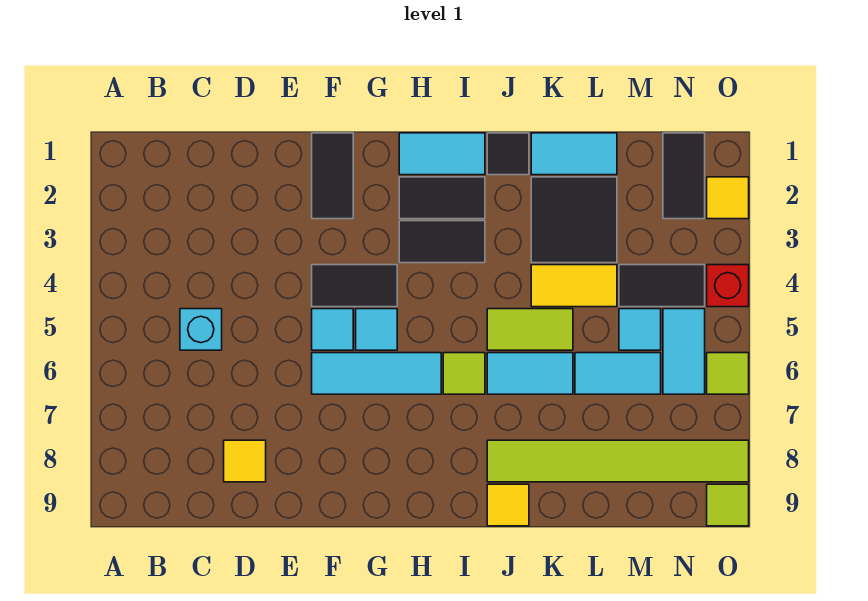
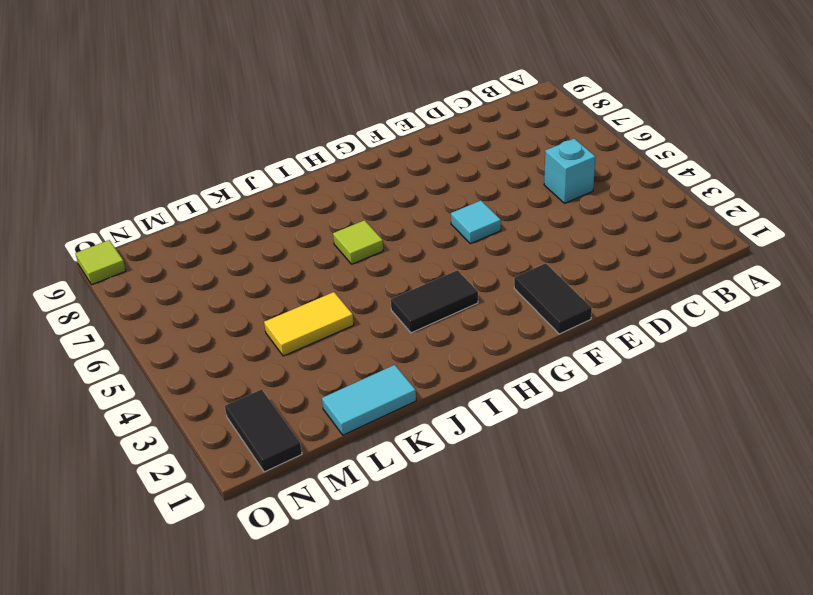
none -> yellow 1x1 tile [224,440,266,482]
none -> black 1x2 tile [312,265,397,307]
none -> cyan 1x3 tile [312,353,441,394]

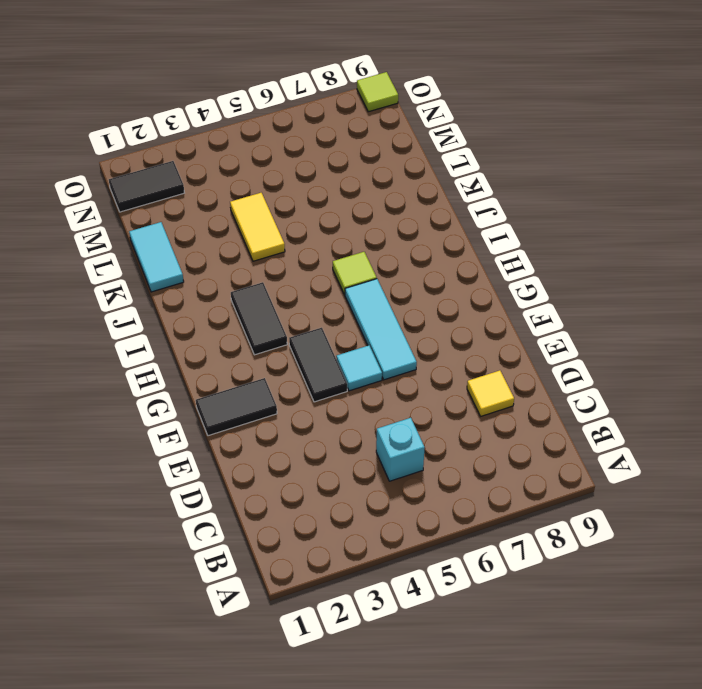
none -> cyan 1x1 tile [356,309,397,350]
none -> cyan 1x2 tile [399,133,485,175]
none -> black 1x2 tile [399,177,485,219]

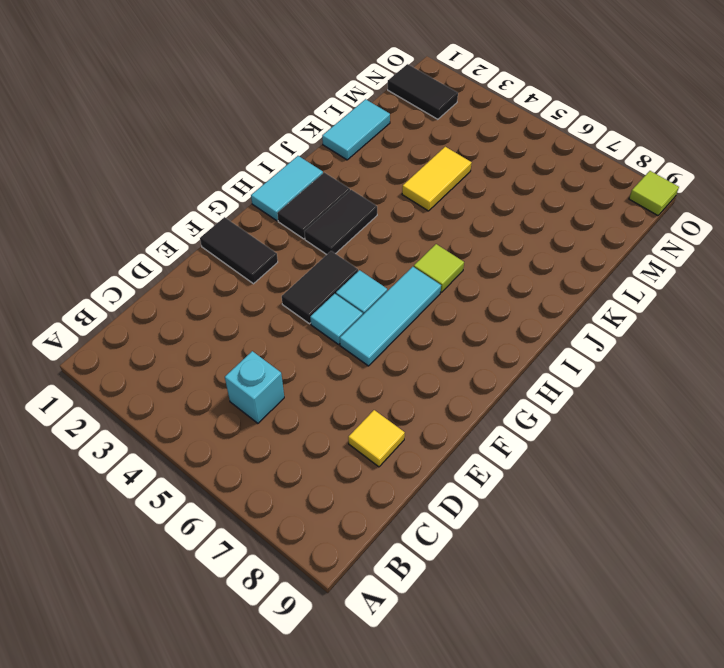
none -> black 1x1 tile [487,133,529,175]
none -> lime 1x2 tile [487,309,573,350]
none -> cyan 1x2 tile [487,353,573,394]

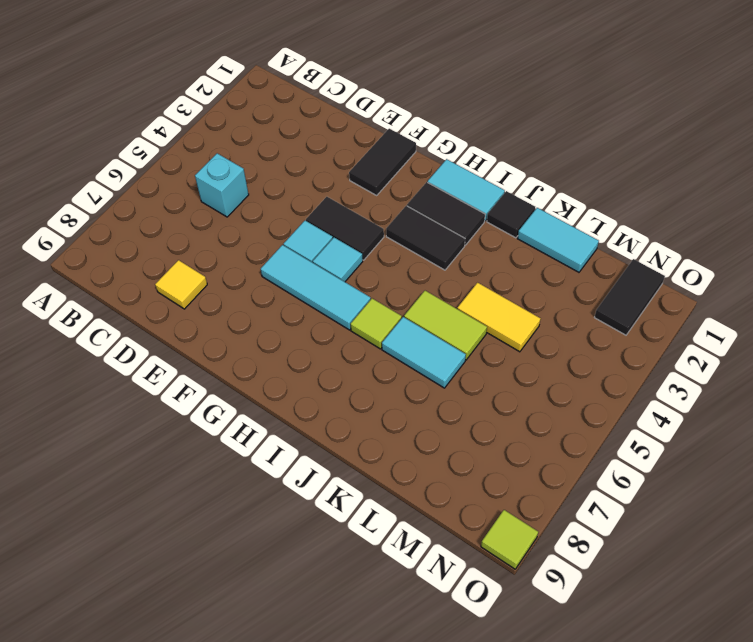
none -> lime 1x6 tile [487,440,749,482]
none -> yellow 1x1 tile [487,484,529,526]
none -> black 2x2 tile [531,177,617,263]

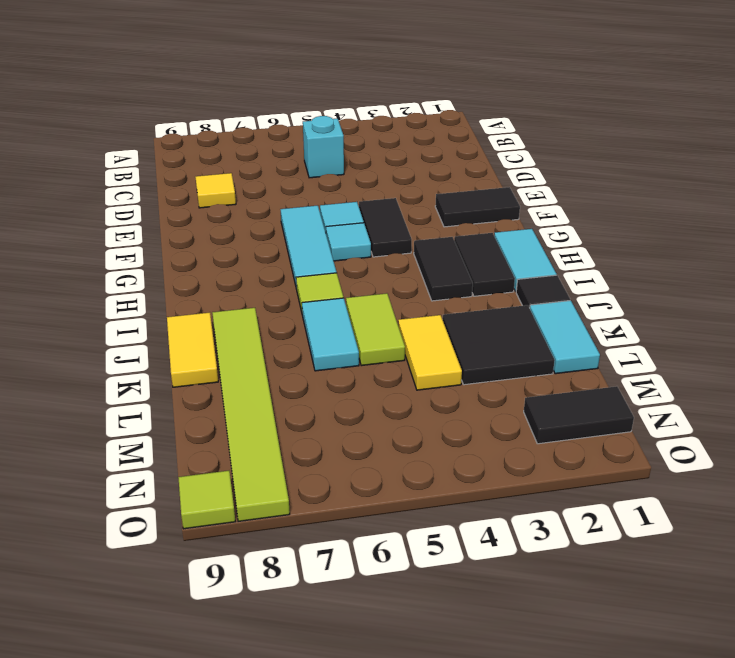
yellow 1x2 tile [167,312,218,387] -> yellow 1x1 tile [487,484,529,526]
none -> cyan 1x2 tile [575,353,661,394]
none -> black 1x2 tile [619,265,705,307]
none -> cyan 1x1 tile [619,309,661,350]

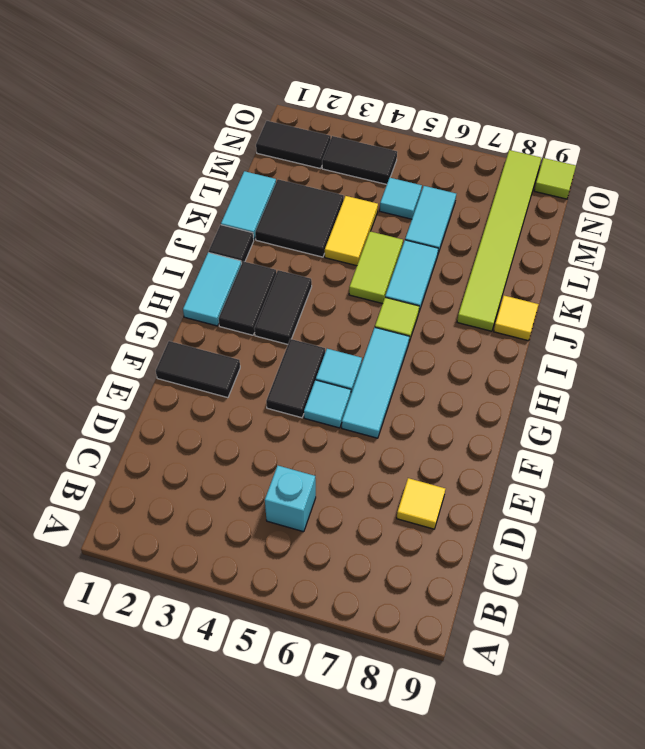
black 1x2 tile [322,136,397,184] -> black 1x2 tile turned to [619,265,705,307]
none -> cyan 1x2 tile [663,309,705,394]
none -> yellow 1x1 tile [707,177,749,219]
none -> red 1x1 brick [707,265,749,307]

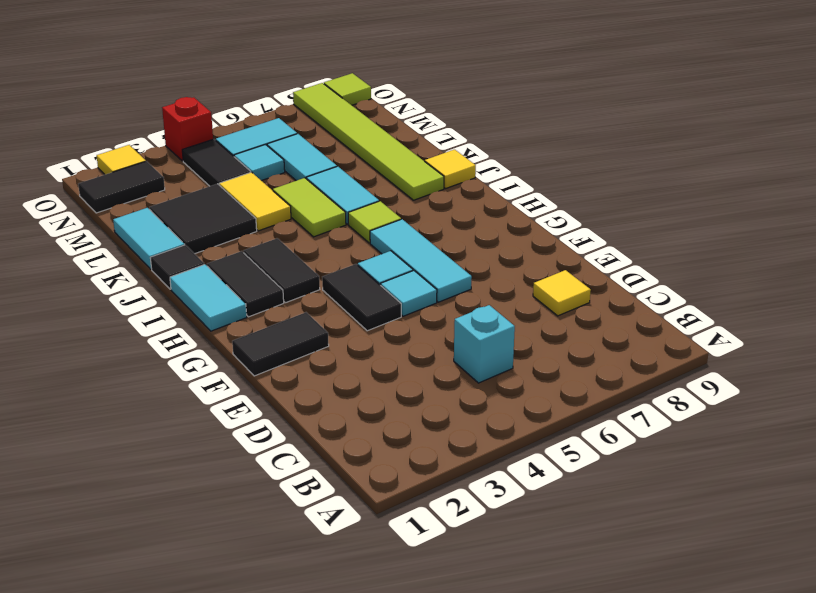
none -> lime 1x1 tile [707,353,749,394]

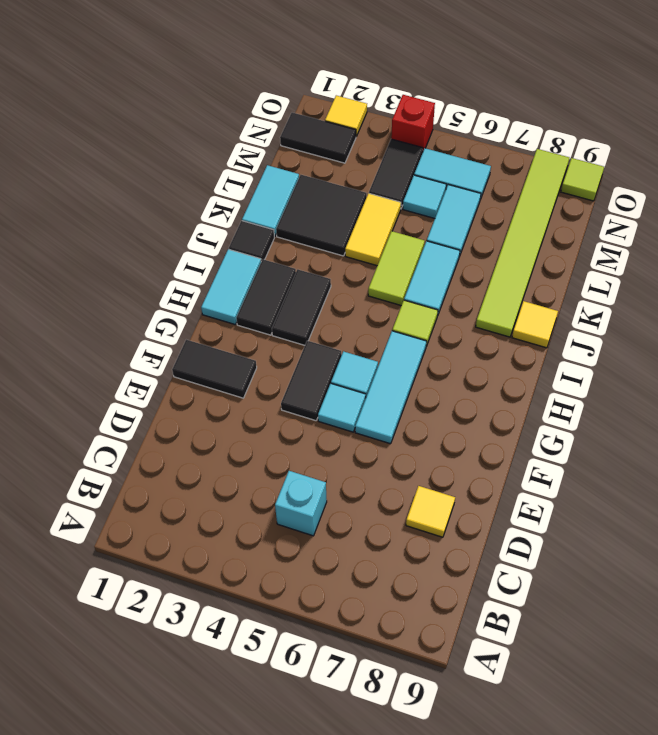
none -> lime 1x1 tile [707,353,749,394]

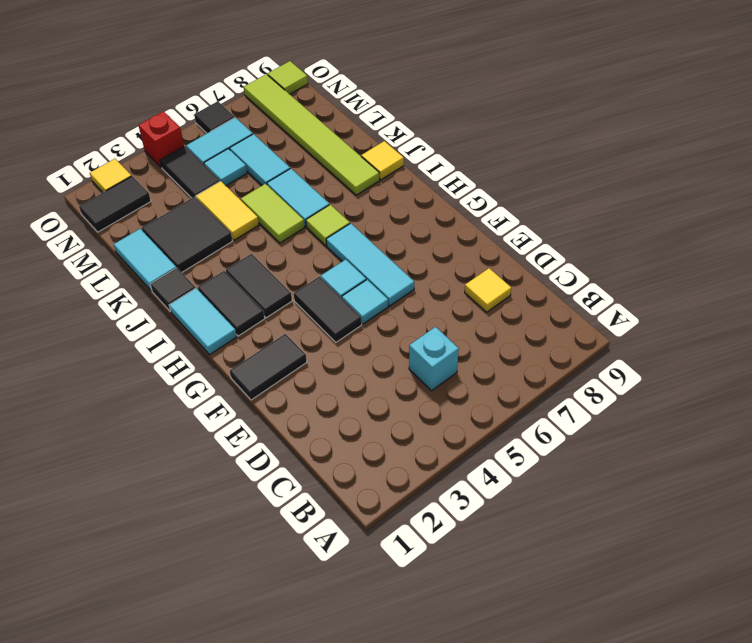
black 1x1 tile [194,101,235,133] -> lime 1x1 tile [707,353,749,394]

